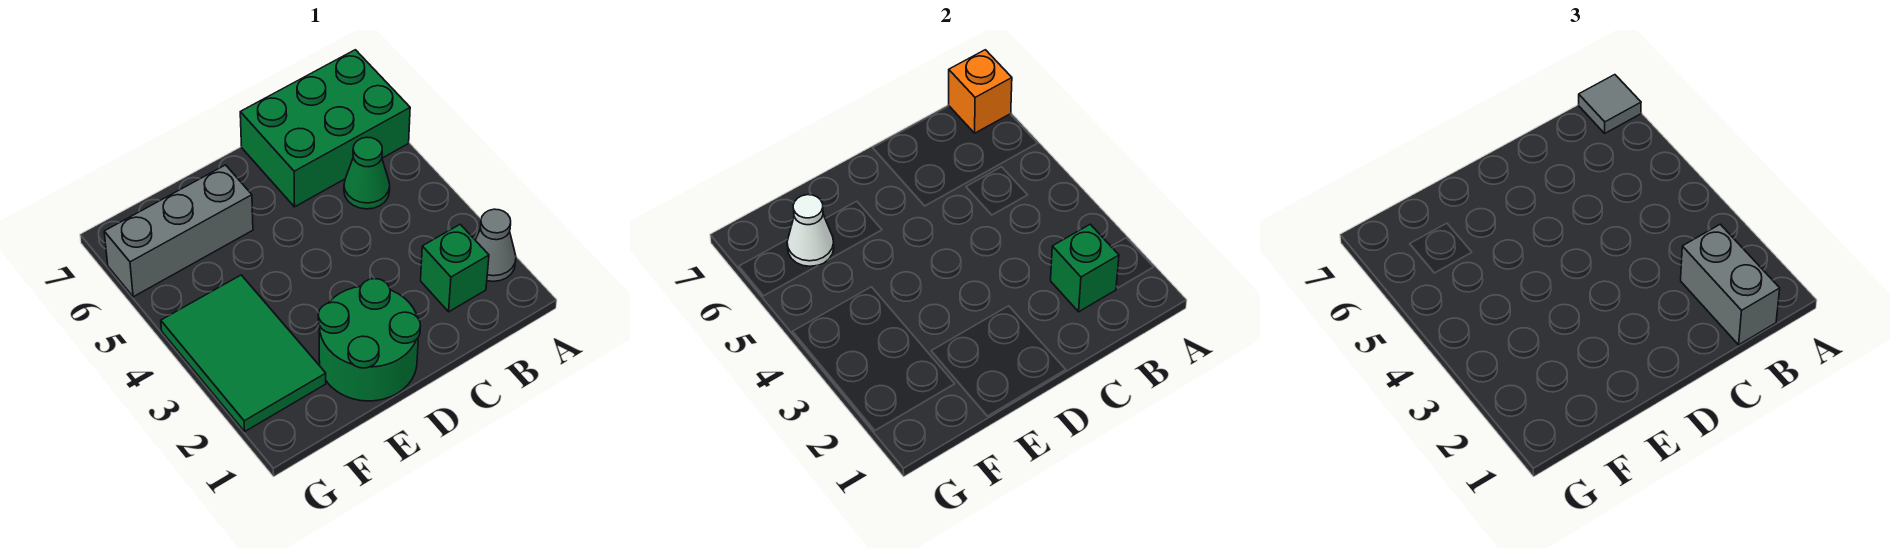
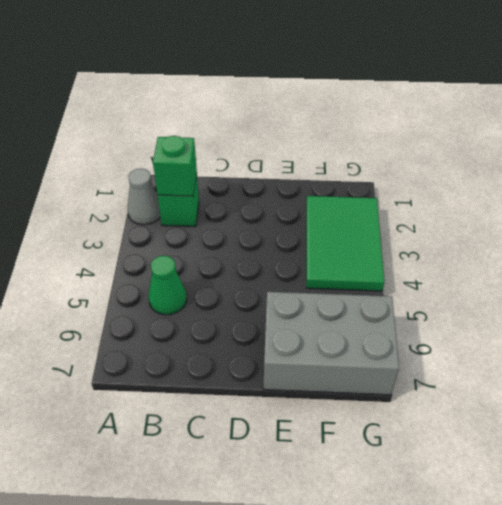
grey 2x3 brick [264,292,399,395] -> grey 1x3 brick [104,165,253,297]
none -> green 2x3 brick [240,50,410,207]
none -> green 2x2 round brick [318,279,420,401]
none -> orange 1x1 brick [949,50,1012,133]

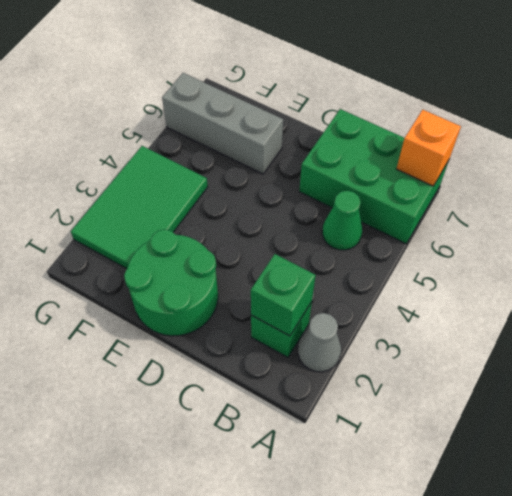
none -> white 1x1 cone [787,195,834,266]
none -> grey 1x1 tile [1579,75,1641,133]
none -> grey 1x2 brick [1681,224,1780,345]

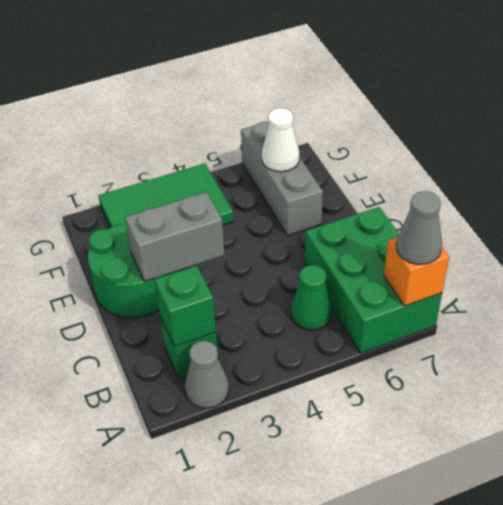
grey 1x1 cone [396,191,442,264] -> grey 1x1 tile [1579,75,1641,133]
grey 1x2 brick [125,192,224,281] -> grey 1x2 brick moved to [1681,224,1780,345]

